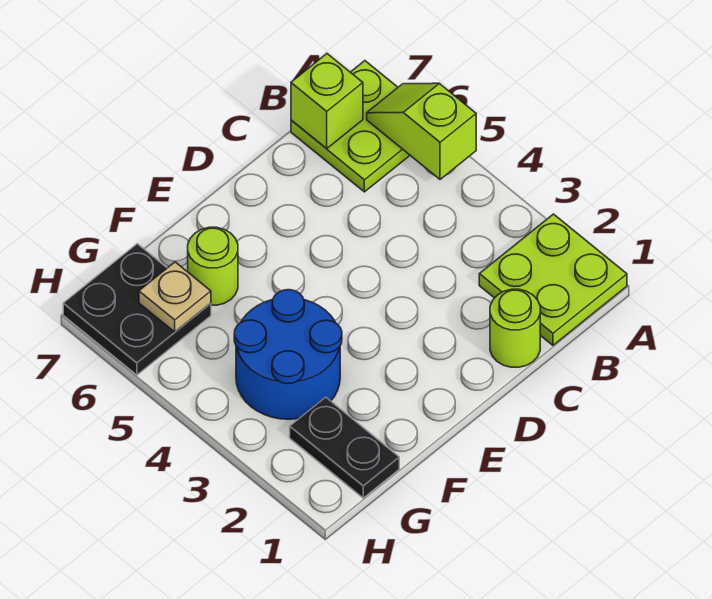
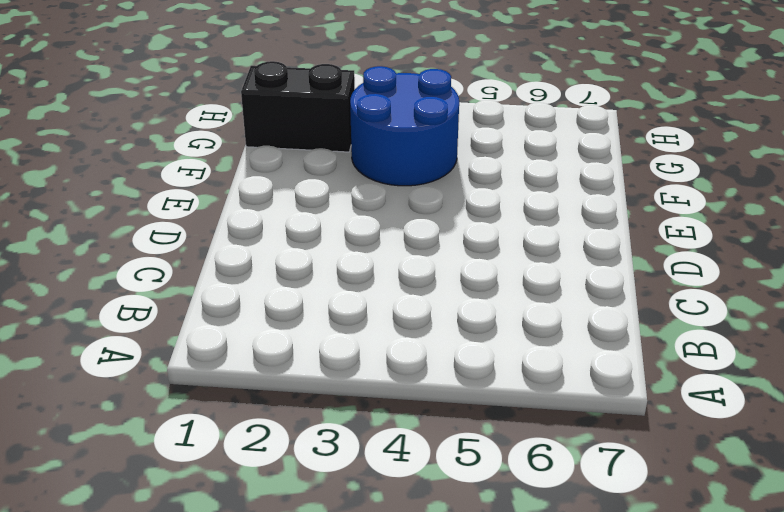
black 1x2 brick [241,61,355,152] -> black 1x2 plate [290,397,399,498]
none -> lime 2x2 plate [479,214,627,345]
none -> lime 2x2 plate [291,61,410,192]

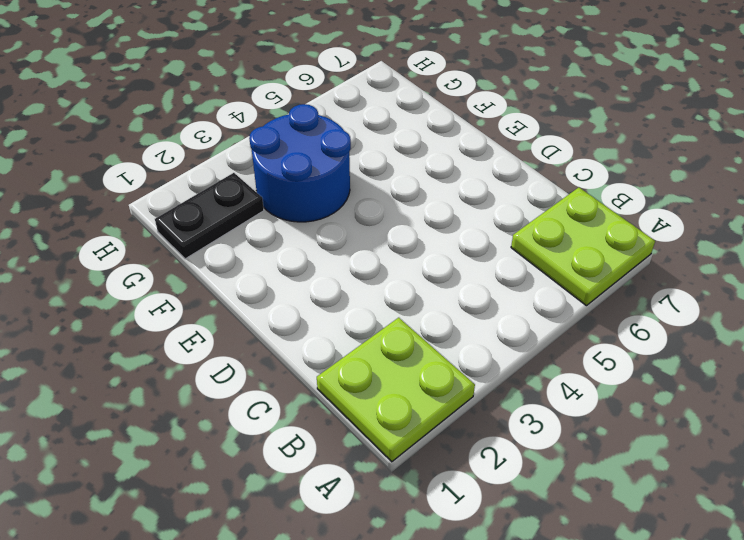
none -> lime 1x1 round brick [490,289,540,367]
none -> lime 1x1 round brick [188,227,238,305]

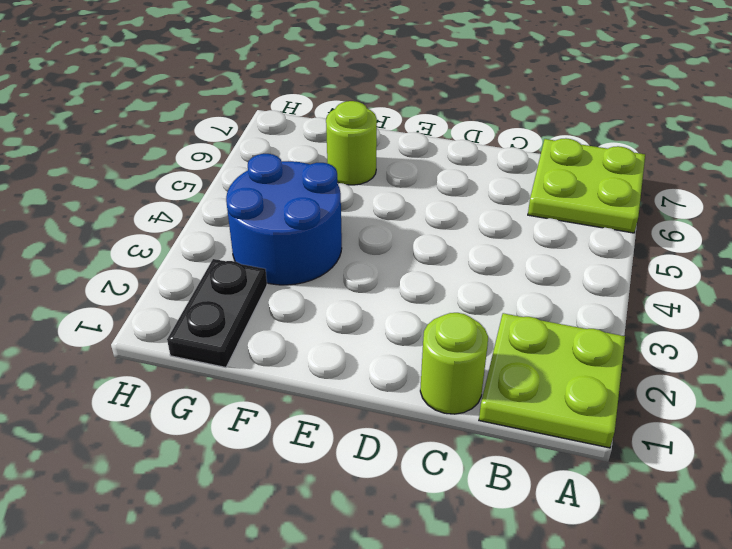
none -> black 2x2 plate [63,244,211,375]
none -> lime 1x2 slope [367,83,476,179]

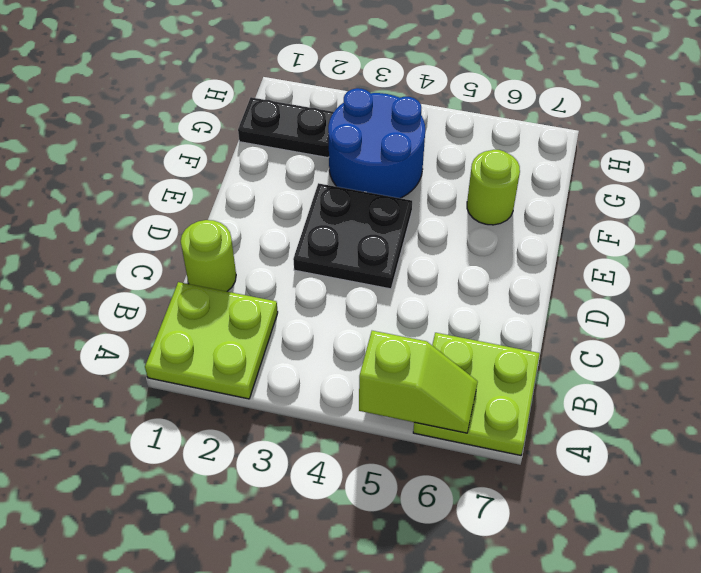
black 2x2 plate [293,183,412,289] -> black 2x2 plate moved to [63,244,211,375]
none -> lime 1x1 brick [291,54,363,149]
none -> tan 1x1 plate [139,262,211,332]

